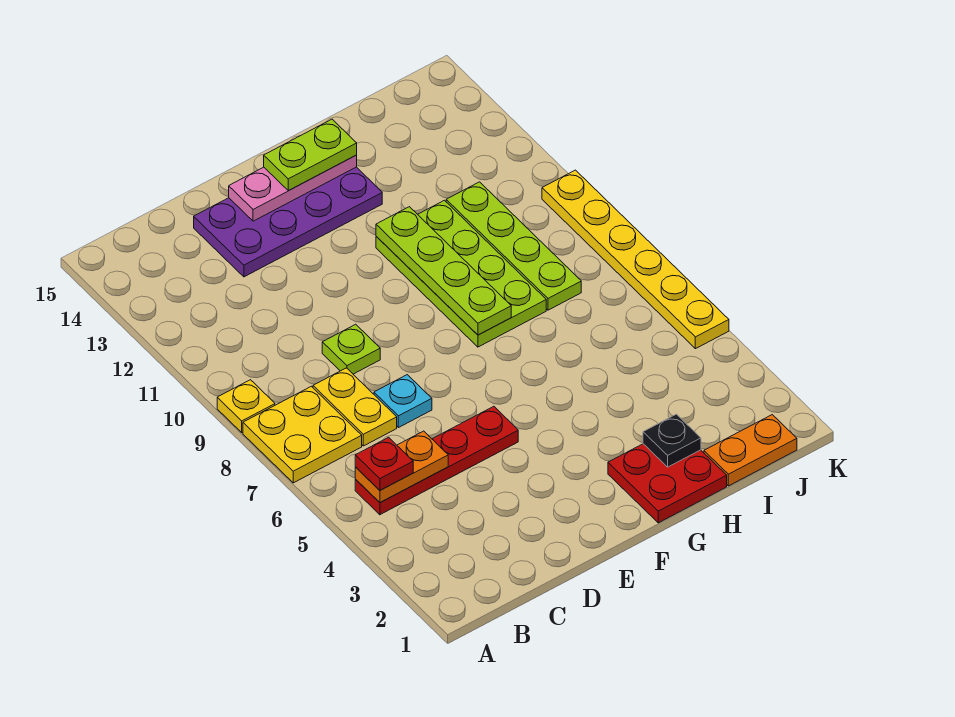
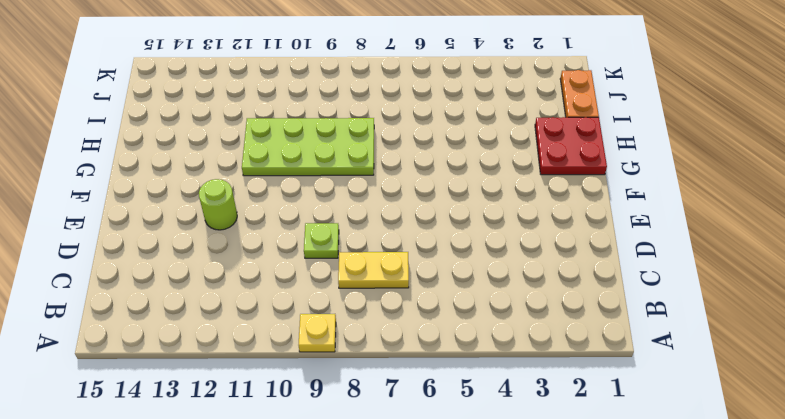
lime 1x1 round brick [199,179,237,230] -> none
none -> yellow 2x2 plate [243,386,362,483]
none -> red 1x4 plate [355,406,518,515]
none -> cyan 1x1 plate [374,375,432,428]

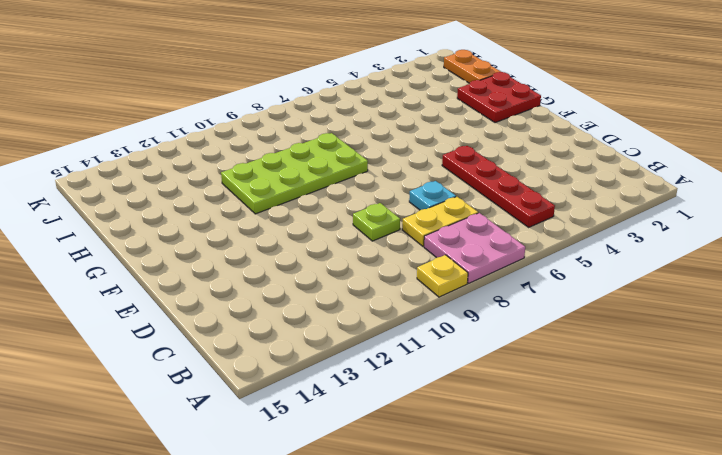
pink 2x2 plate [424,213,525,283] -> yellow 2x2 plate [243,386,362,483]
none -> purple 2x4 plate [194,167,382,277]
none -> lime 1x4 plate [446,182,581,310]
none -> yellow 1x6 plate [542,170,729,349]

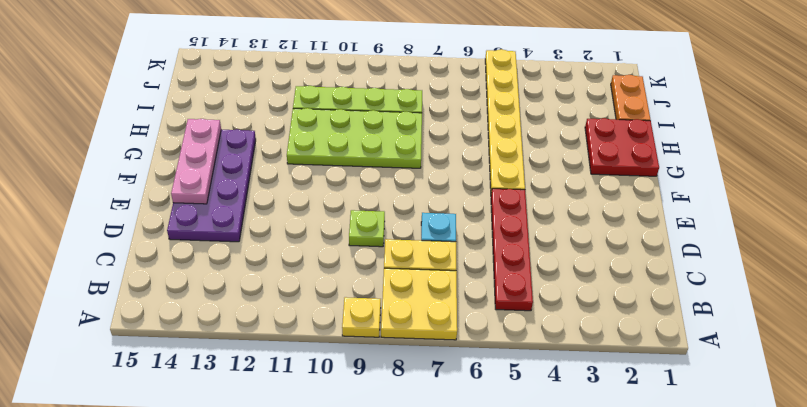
yellow 1x6 plate [485,49,525,192] -> yellow 1x6 plate turned to [542,170,729,349]
none -> orange 1x2 plate [355,431,448,503]
none -> lime 1x4 plate [376,207,511,335]
none -> black 1x1 plate [643,414,701,467]

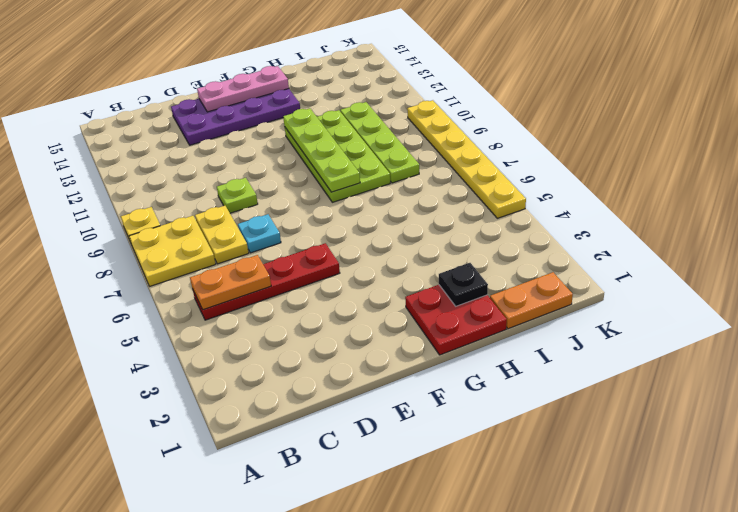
none -> red 1x1 plate [355,437,413,490]
none -> lime 1x2 plate [264,119,357,191]

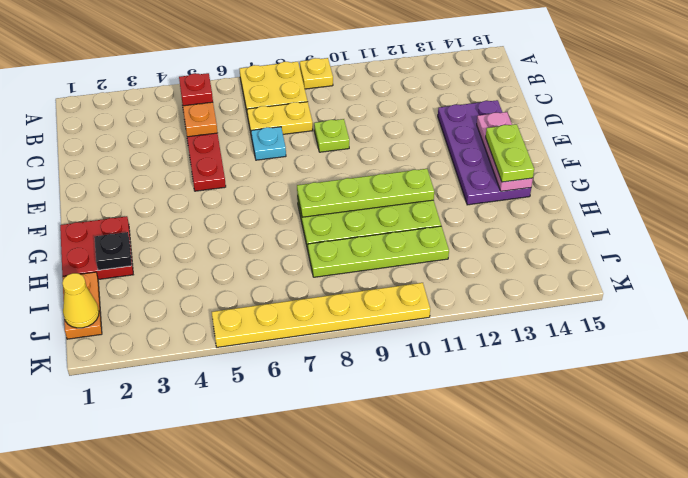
yellow 1x1 cone [62,273,99,328] -> none

